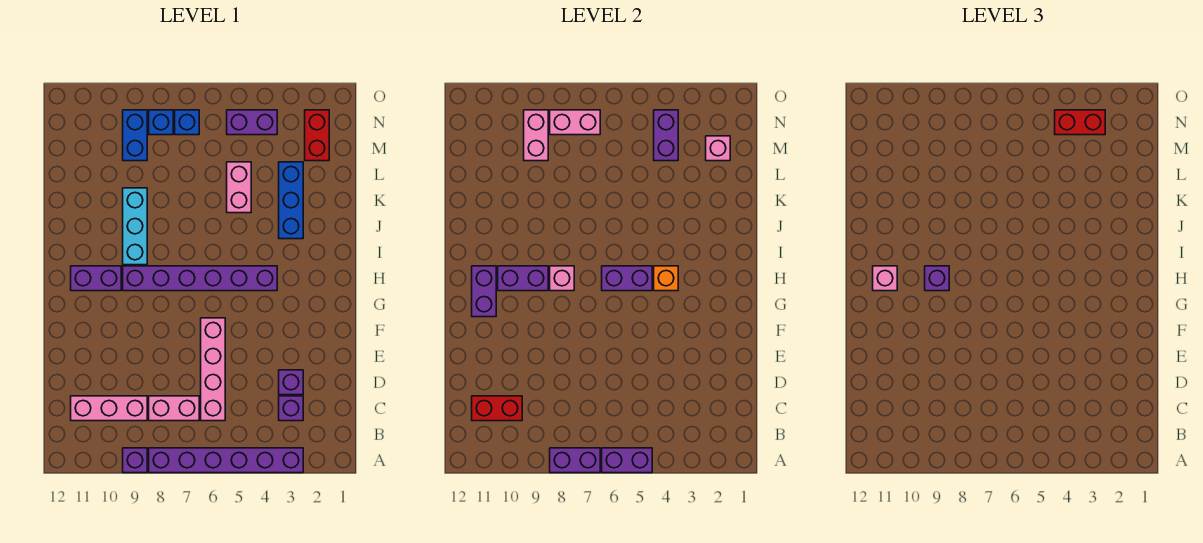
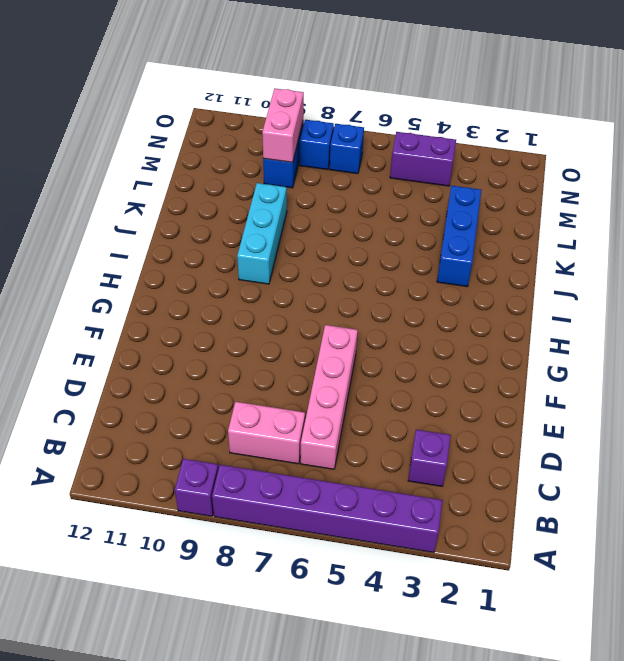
none -> pink 1x3 brick [71,396,147,421]
none -> purple 1x1 brick [279,370,303,395]
none -> purple 1x6 brick [123,266,277,291]
none -> purple 1x2 brick [71,266,121,291]

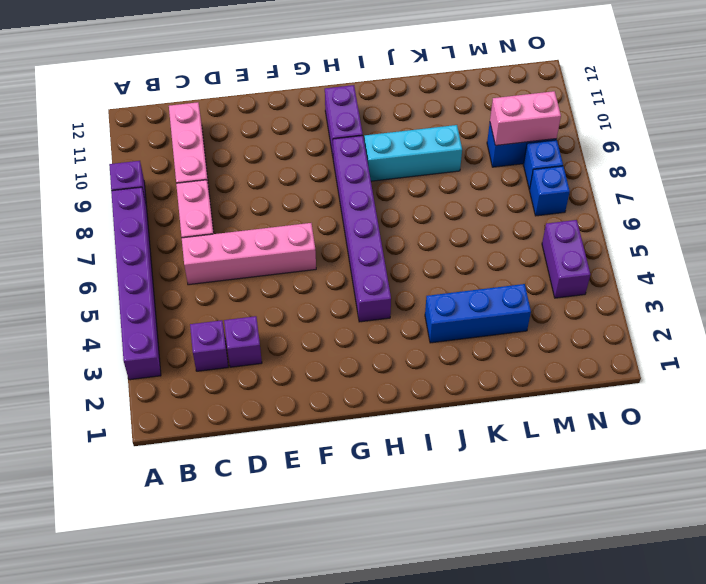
none -> pink 1x2 brick [227,162,251,213]
none -> red 1x2 brick [305,110,329,161]
none -> purple 1x2 brick [602,448,652,473]
none -> purple 1x2 brick [550,448,600,473]

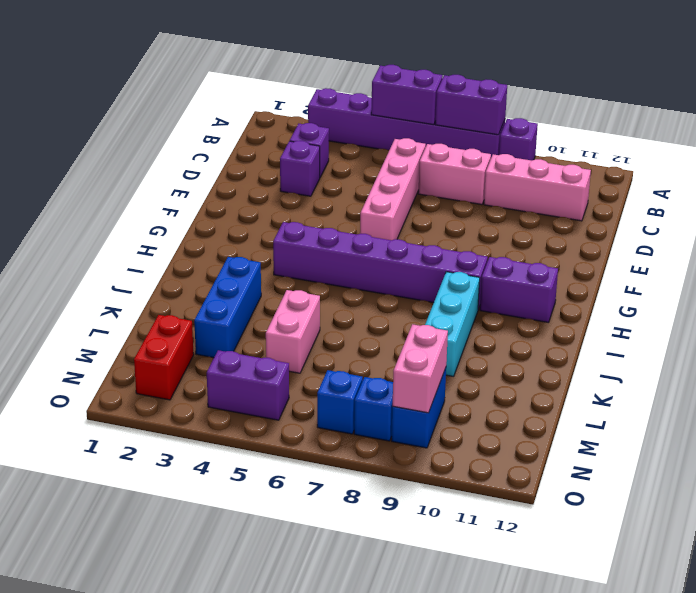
none -> red 1x2 brick [472,396,522,421]
none -> purple 1x2 brick [472,266,496,317]
none -> orange 1x1 brick [654,266,678,291]
none -> purple 1x2 brick [602,266,652,291]

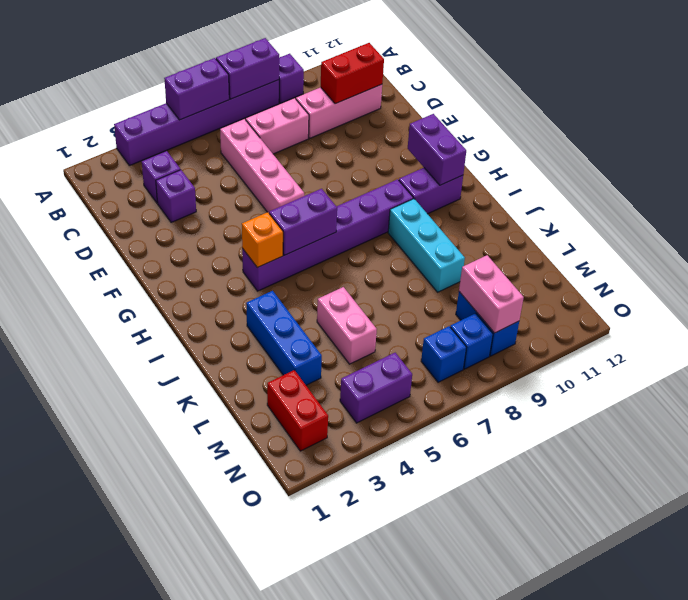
none -> pink 1x1 brick [550,266,574,291]
none -> purple 1x2 brick [498,266,548,291]
none -> pink 1x1 brick [706,136,730,161]
none -> purple 1x2 brick [654,110,678,161]

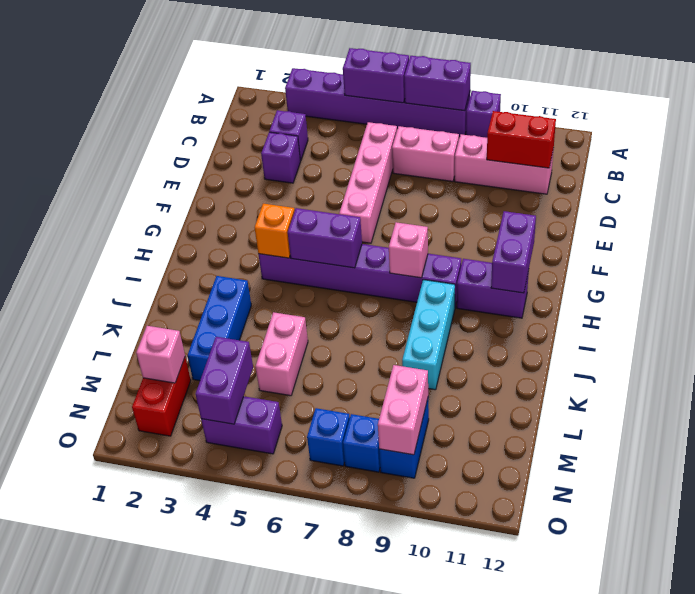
none -> purple 1x2 brick [498,266,548,291]
none -> pink 1x2 brick [550,110,600,135]
none -> purple 1x1 brick [925,266,949,291]
none -> pink 1x1 brick [873,266,897,291]

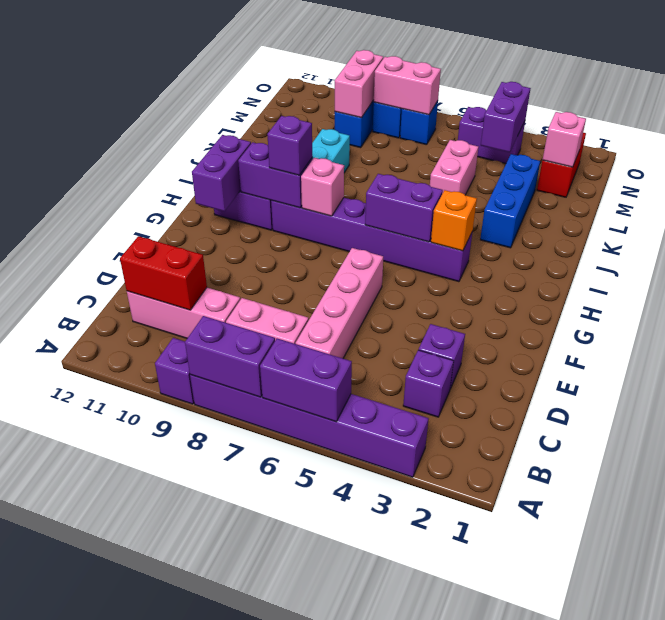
none -> pink 1x1 brick [873,266,897,291]
none -> red 1x2 brick [1055,110,1105,135]

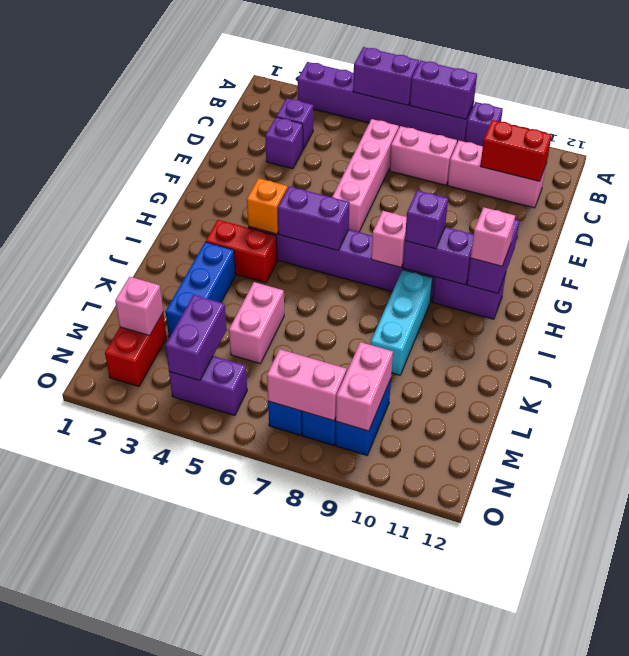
red 1x2 brick [206,220,277,283] -> red 1x2 brick moved to [1055,110,1105,135]

